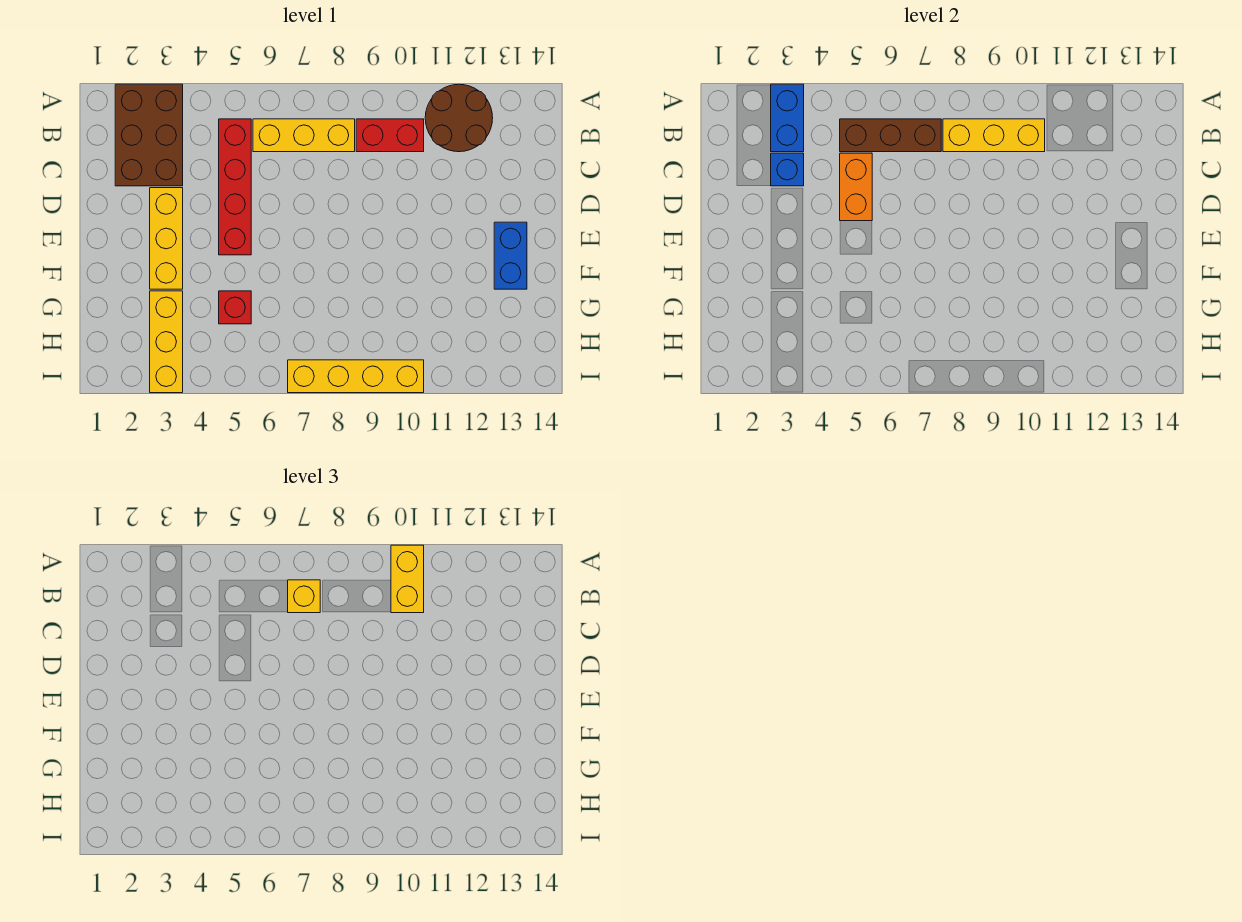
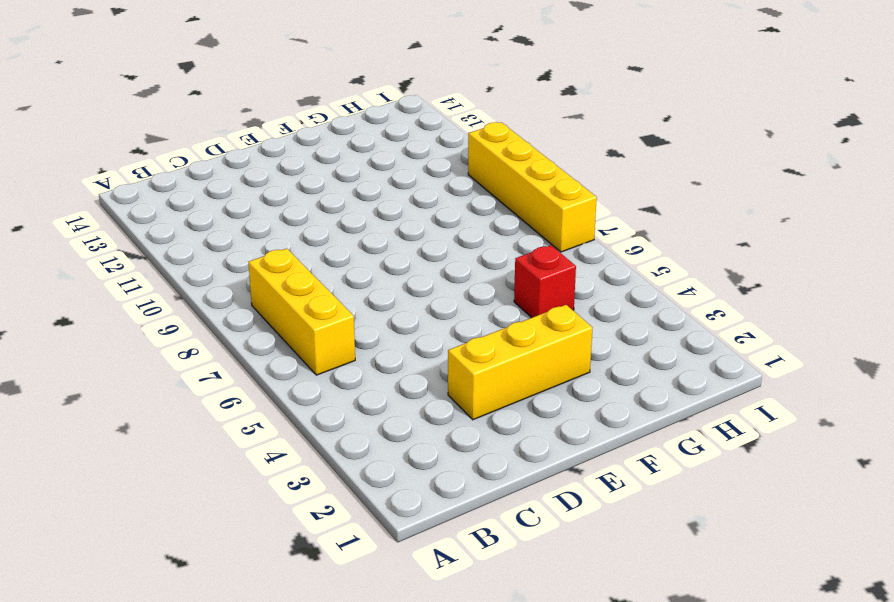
none -> brown 2x3 brick [115,84,183,186]
none -> brown 2x2 round brick [425,84,493,152]
none -> red 1x4 brick [219,119,251,255]

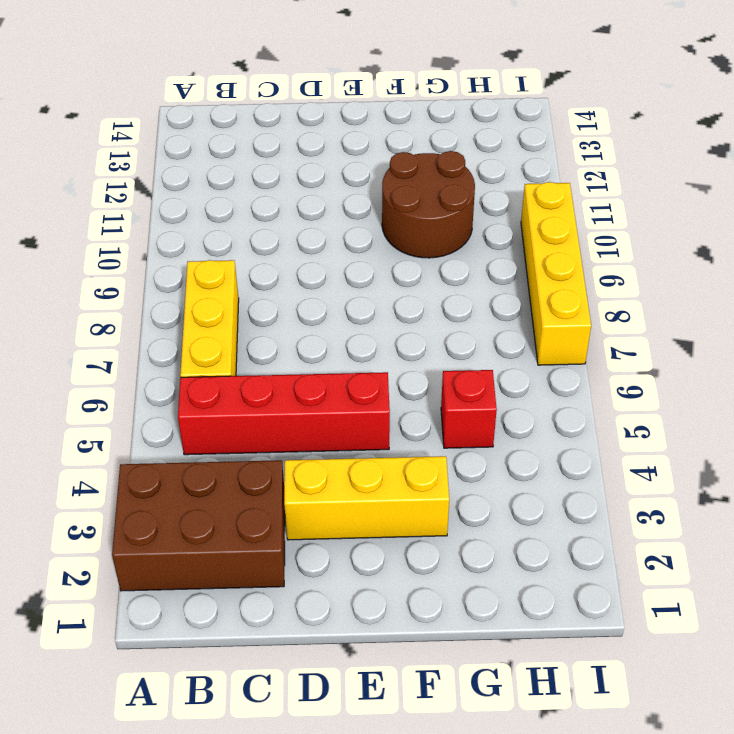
brown 2x2 round brick [382,151,475,258] -> brown 2x2 round brick moved to [425,84,493,152]
none -> red 1x2 brick [356,119,424,152]
none -> blue 1x2 brick [494,222,527,289]
none -> yellow 1x3 brick [150,291,183,393]

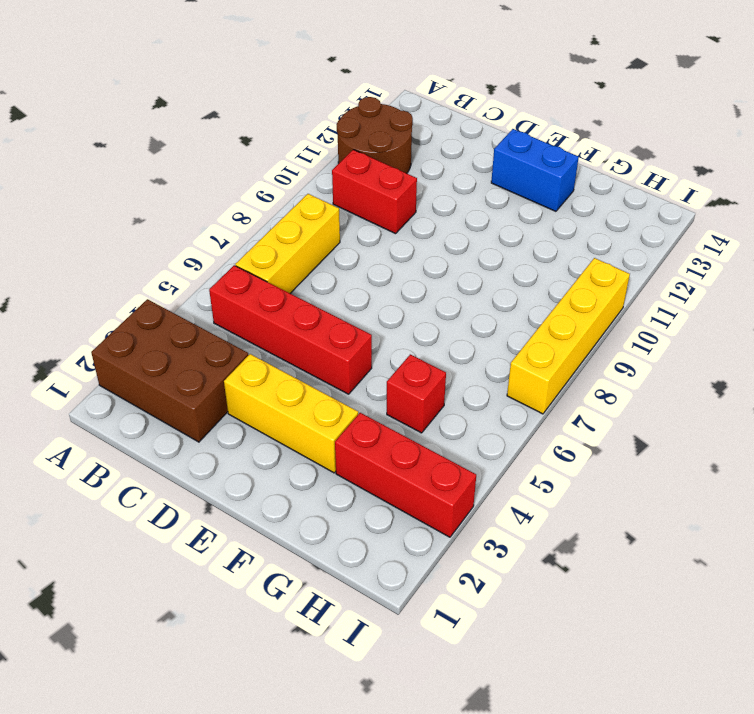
red 1x2 brick [332,150,417,234] -> red 1x2 brick turned to [356,119,424,152]
red 1x3 brick [335,413,476,537] -> yellow 1x3 brick [150,291,183,393]
none -> blue 1x2 brick [771,84,804,152]
none -> brown 1x3 brick [840,119,941,152]
none -> yellow 1x3 brick [943,119,1045,152]

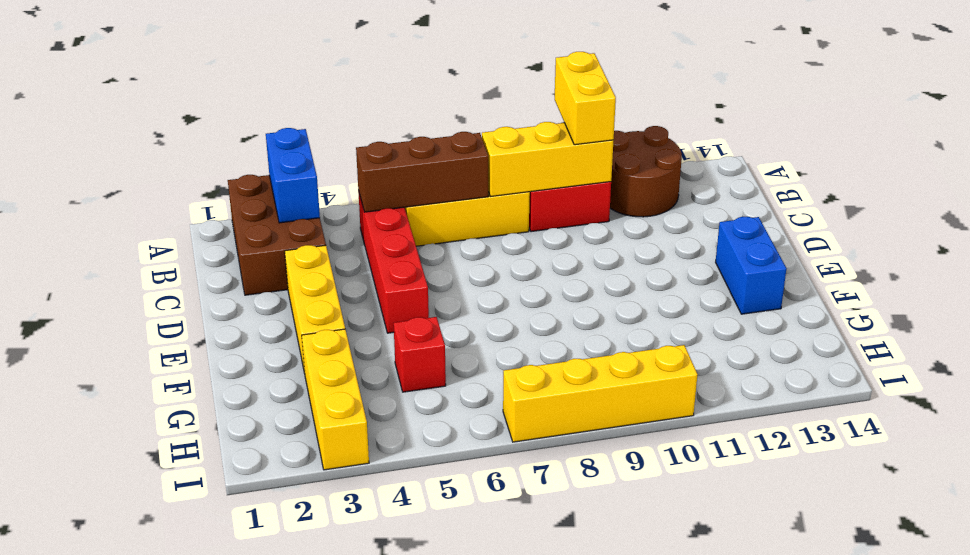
none -> blue 1x1 brick [771,153,804,186]
none -> orange 1x2 brick [840,153,872,221]
none -> yellow 1x1 brick [288,580,320,613]

